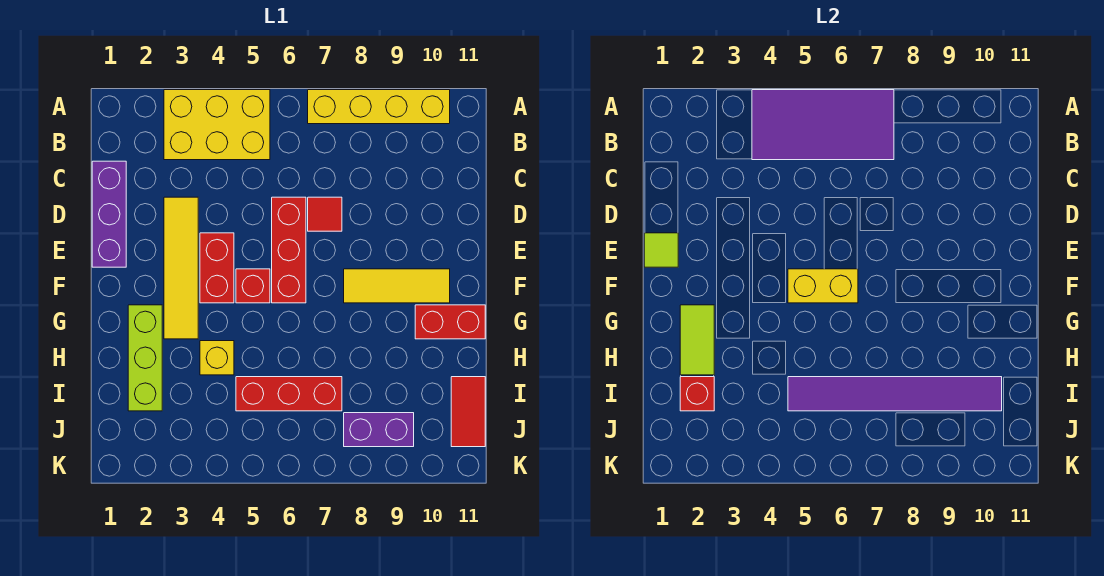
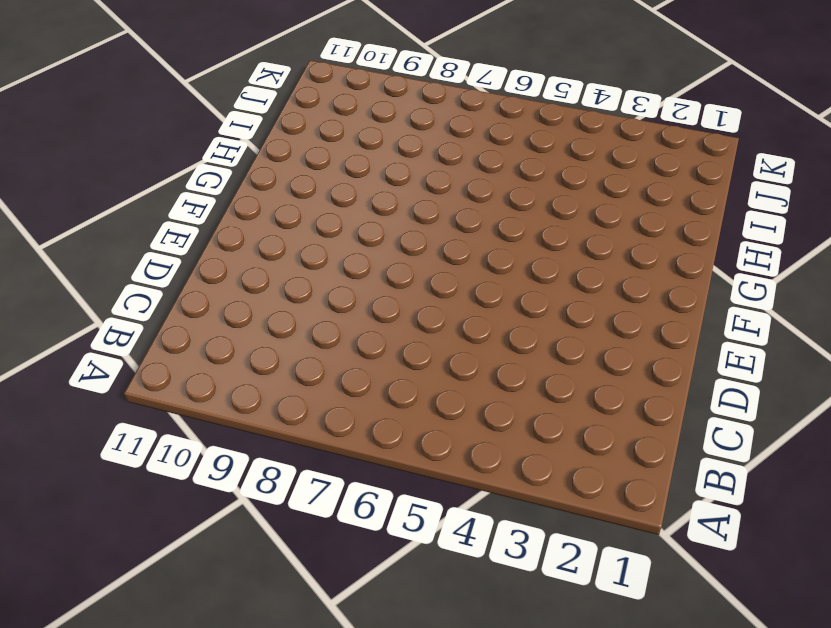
none -> yellow 2x3 brick [164,90,270,160]
none -> yellow 1x4 brick [308,90,450,124]
none -> purple 1x3 brick [92,161,126,267]

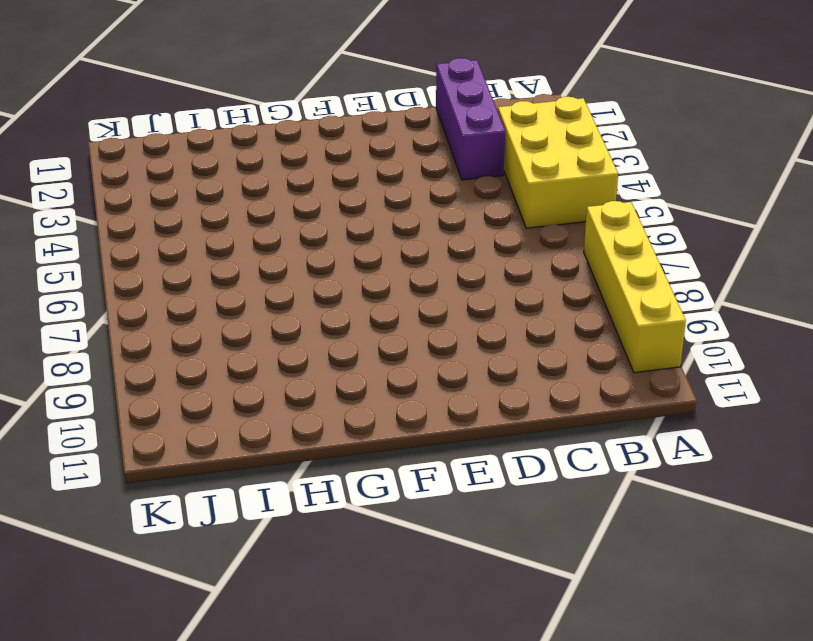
purple 1x3 brick [436,58,505,180] -> purple 1x3 brick turned to [92,161,126,267]
none -> yellow 1x4 tile [164,197,198,339]
none -> red 1x3 brick [272,197,306,303]
none -> red 1x1 tile [308,197,342,231]

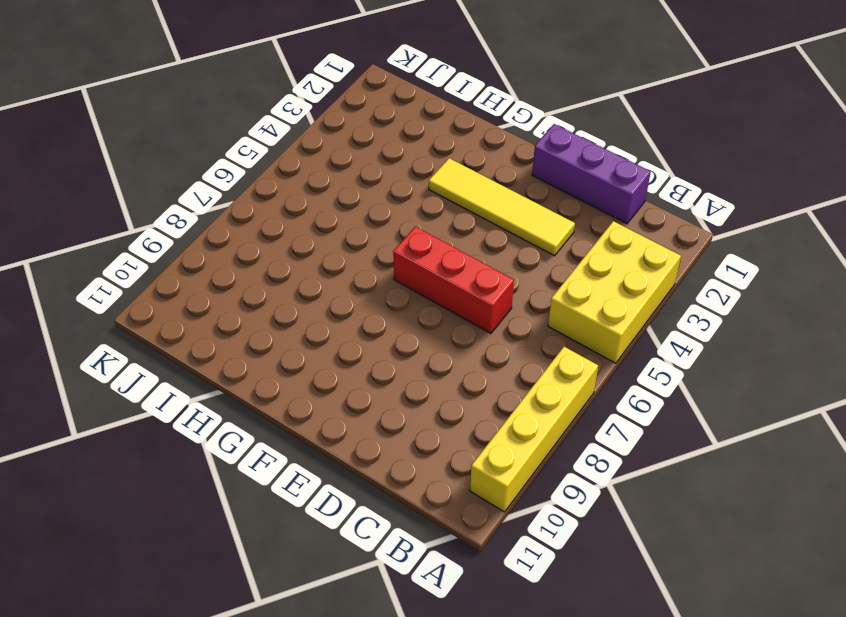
none -> red 1x1 tile [308,197,342,231]
none -> red 1x2 brick [200,233,234,303]
none -> red 1x1 brick [236,269,270,303]

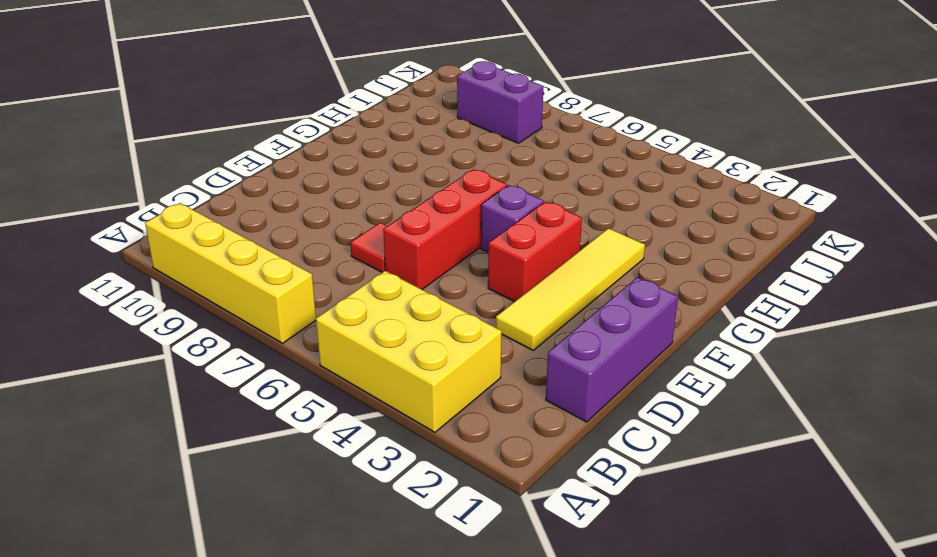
purple 1x1 brick [481,185,544,252] -> red 1x1 brick [236,269,270,303]
none -> yellow 1x3 tile [344,269,450,303]
none -> lime 1x3 brick [128,305,162,411]
none -> red 1x2 brick [415,305,485,339]

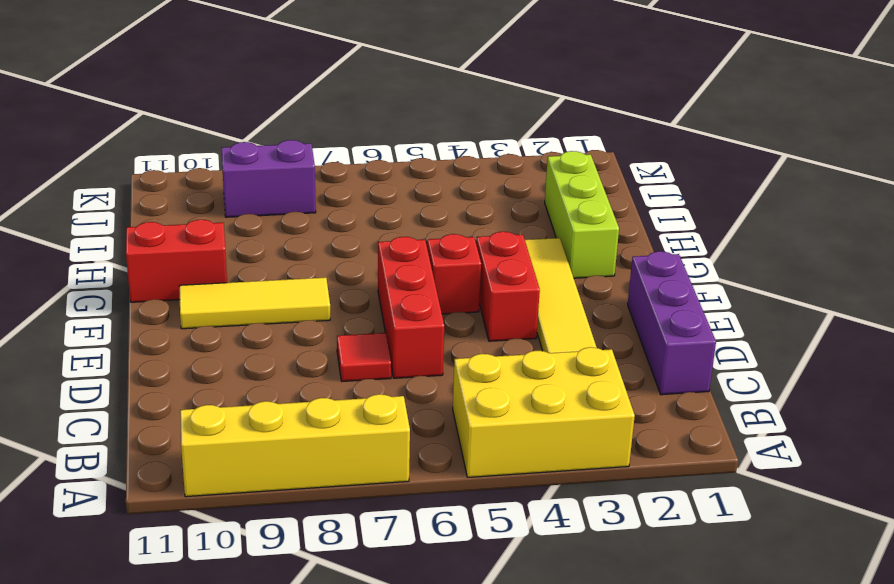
none -> yellow 1x1 brick [200,341,234,375]
none -> red 1x3 brick [236,377,342,411]
none -> red 1x2 tile [451,377,485,447]

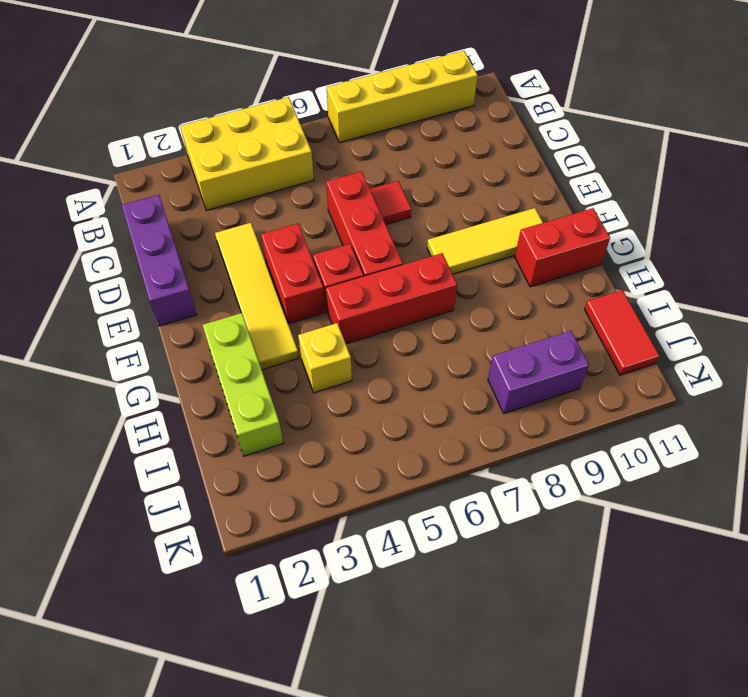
red 1x3 brick [326,253,457,344] -> red 1x3 brick moved to [236,377,342,411]
none -> purple 2x4 tile [752,90,894,160]
none -> lime 1x1 tile [644,233,678,267]
none -> yellow 1x2 brick [788,269,858,303]

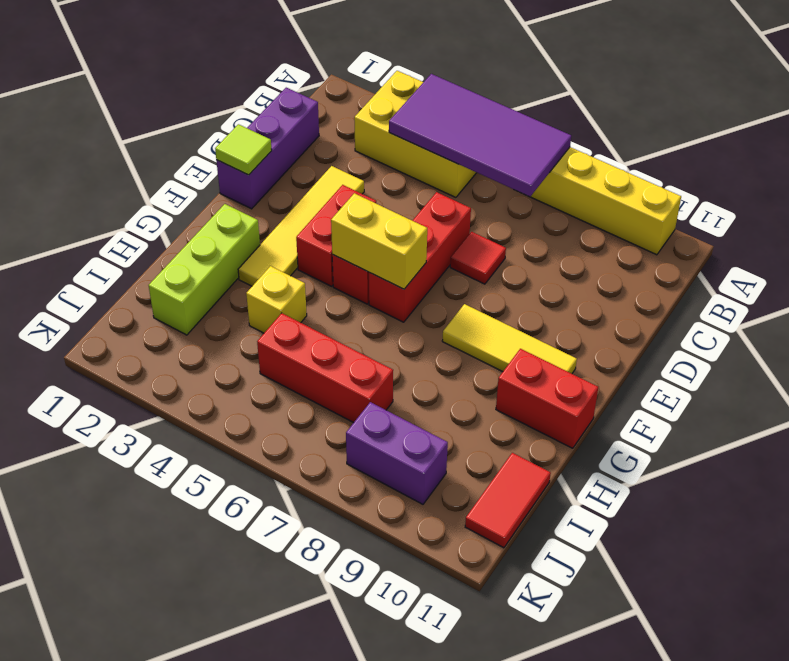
none -> lime 1x2 tile [680,305,714,375]
none -> red 1x1 brick [680,377,714,411]
none -> purple 1x6 tile [788,377,1002,411]

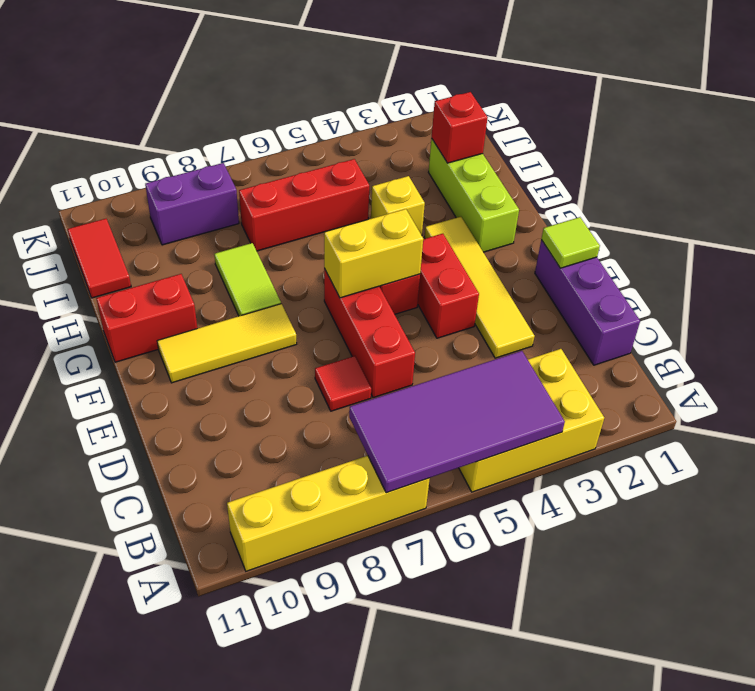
lime 1x2 tile [214,243,281,316] -> lime 1x2 tile moved to [680,305,714,375]
none -> purple 1x6 tile [788,377,1002,411]

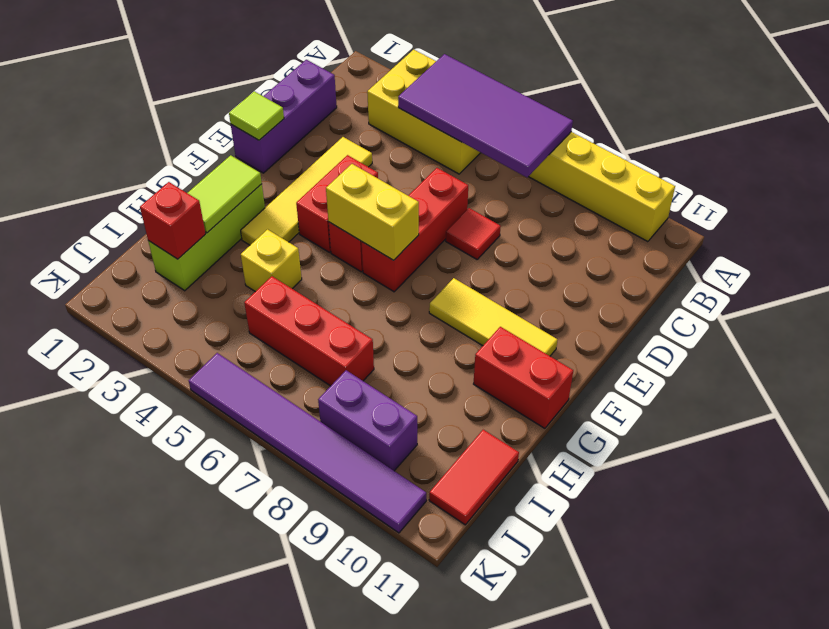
purple 1x6 tile [189,353,426,533] -> purple 1x6 tile moved to [788,377,1002,411]

